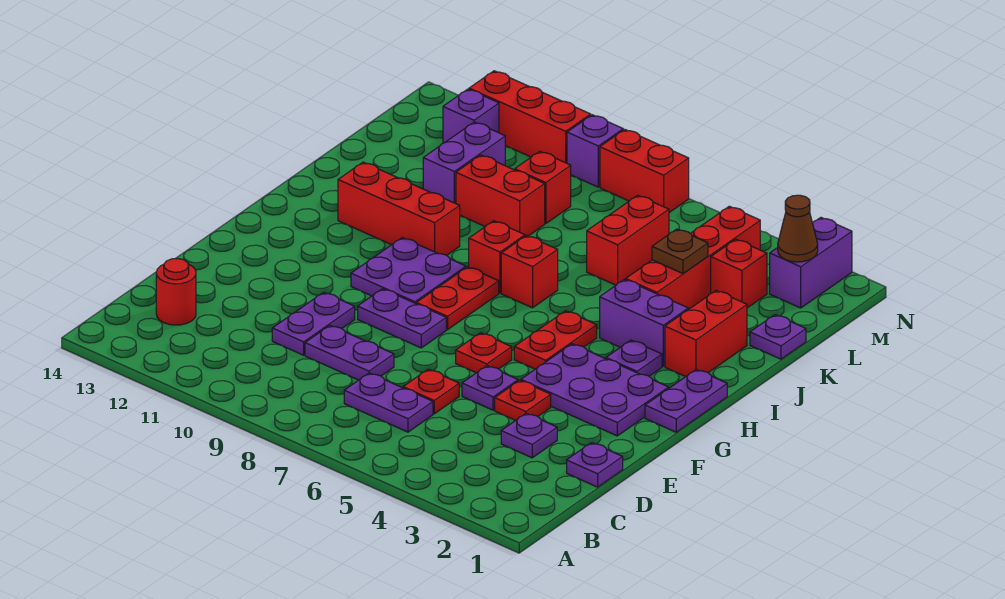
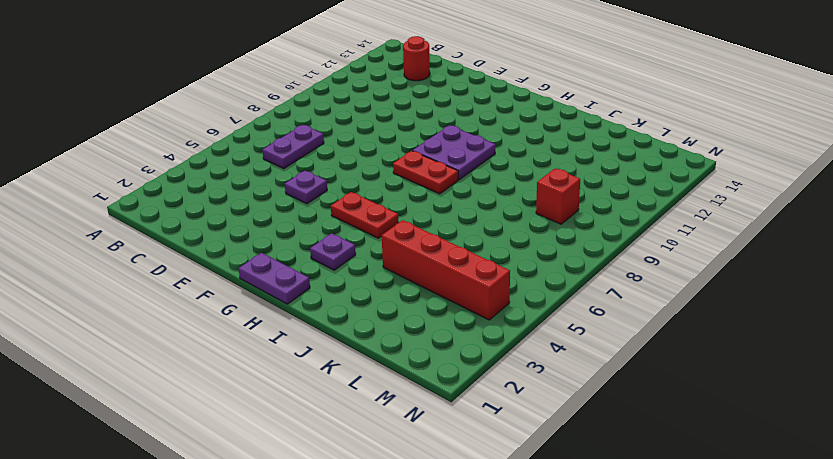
none -> purple 1x1 plate [567,443,623,487]
none -> purple 1x1 plate [501,413,557,458]
none -> red 1x1 plate [403,369,459,414]
none -> purple 1x2 plate [305,325,394,380]

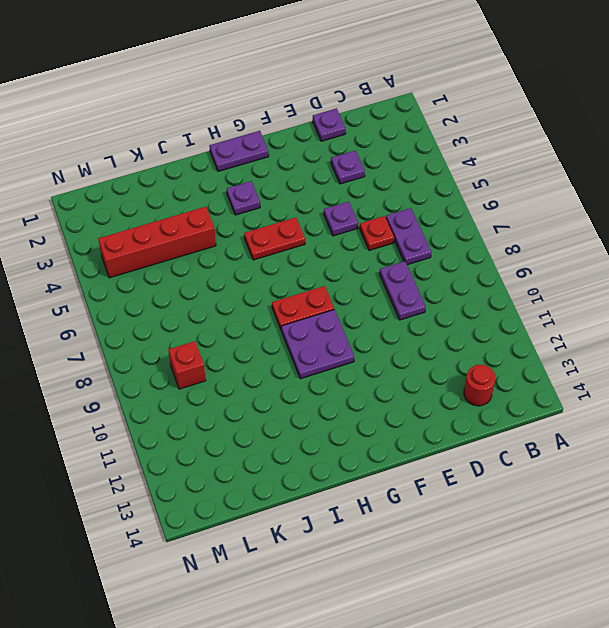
none -> purple 1x2 plate [272,292,355,355]
none -> red 1x1 plate [495,380,551,420]
none -> purple 2x3 plate [521,344,669,436]
none -> red 1x1 plate [456,333,512,373]

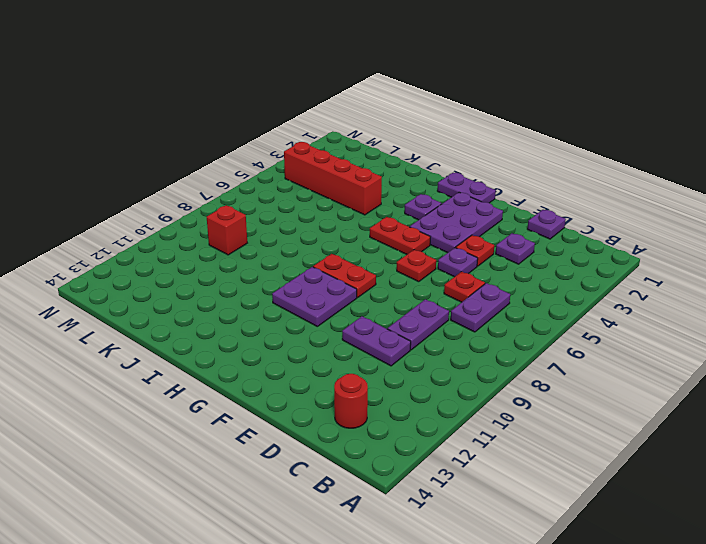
none -> purple 1x2 plate [358,289,446,348]
none -> red 1x2 brick [665,291,747,377]
none -> purple 1x2 brick [600,280,688,366]
none -> red 1x1 brick [501,236,558,308]

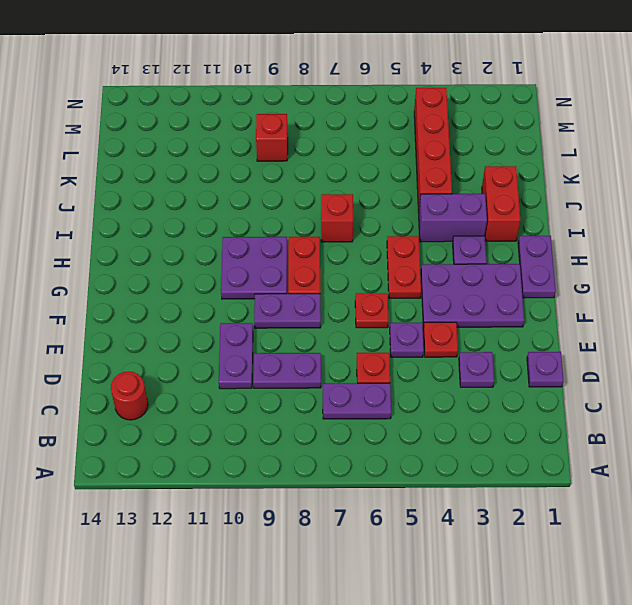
none -> red 1x1 brick [469,221,525,293]
none -> red 1x3 brick [338,162,460,255]
none -> purple 1x1 plate [750,315,806,359]
none -> red 1x2 brick [587,195,669,285]

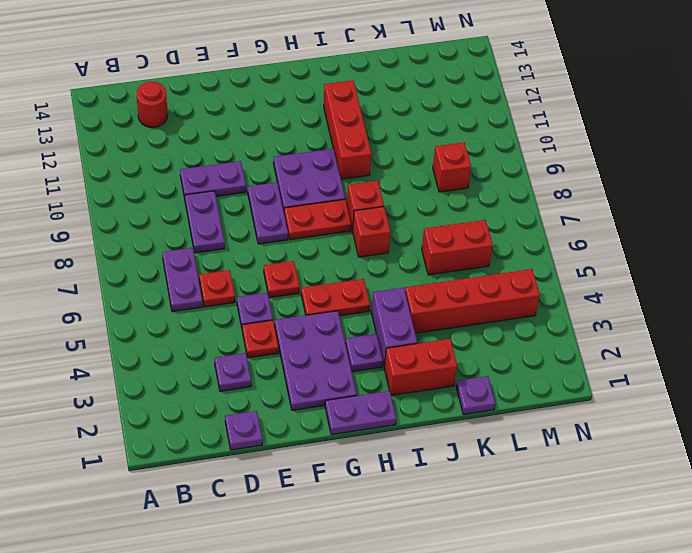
none -> red 1x2 brick [456,155,545,236]
none -> purple 1x2 brick [423,122,505,204]
none -> red 1x1 brick [711,239,767,308]
none -> purple 1x2 brick [770,218,852,308]

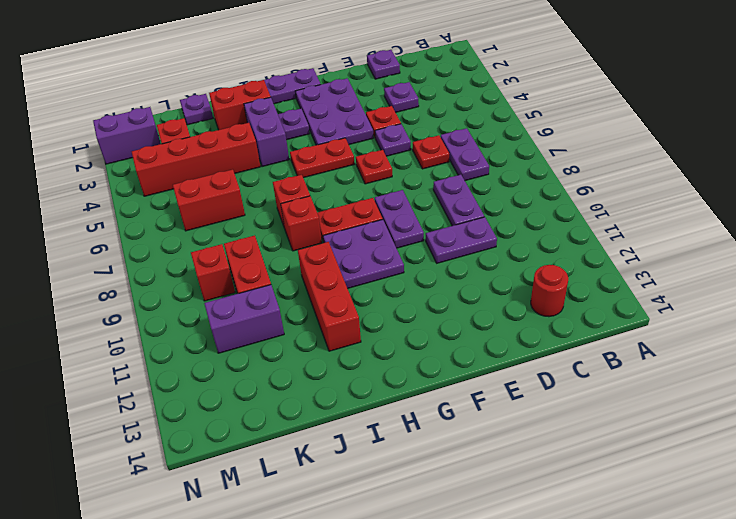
none -> purple 1x1 brick [443,89,499,143]
none -> red 1x2 brick [600,130,689,213]
none -> purple 1x1 brick [567,115,623,187]
none -> red 1x3 brick [469,71,591,163]

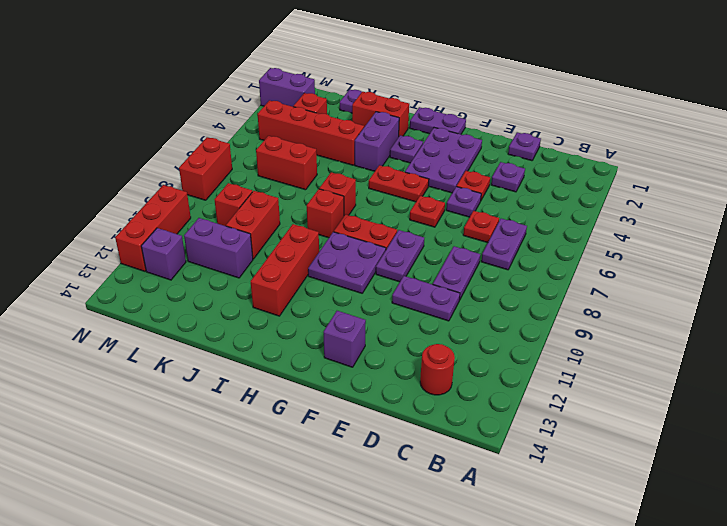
purple 1x1 brick [324,311,366,367] -> purple 1x1 brick moved to [567,115,623,187]
none -> brown 1x1 plate [652,229,708,274]
none -> brown 1x1 cone [778,195,818,262]

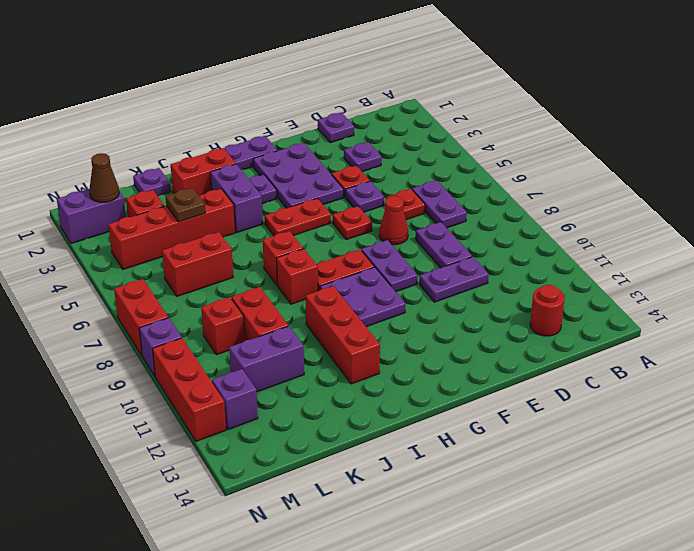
red 1x1 cone [379,196,408,245] -> none

